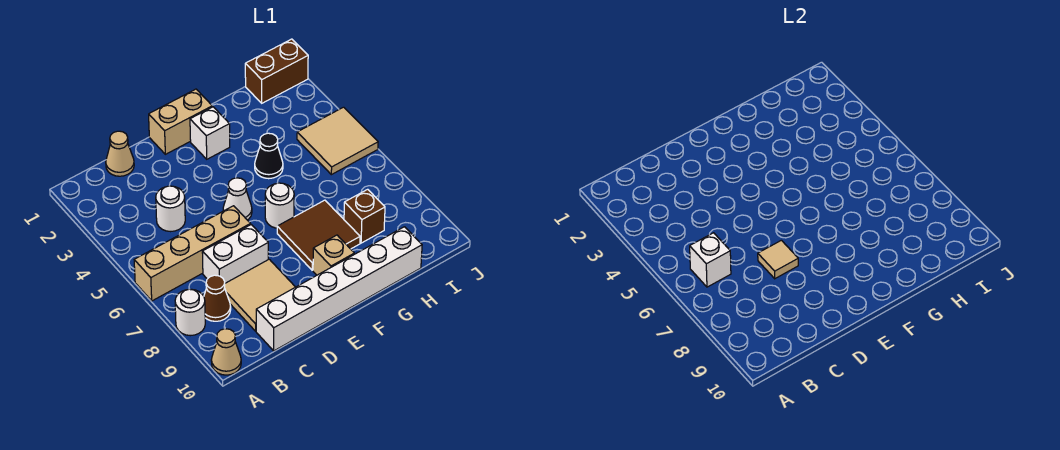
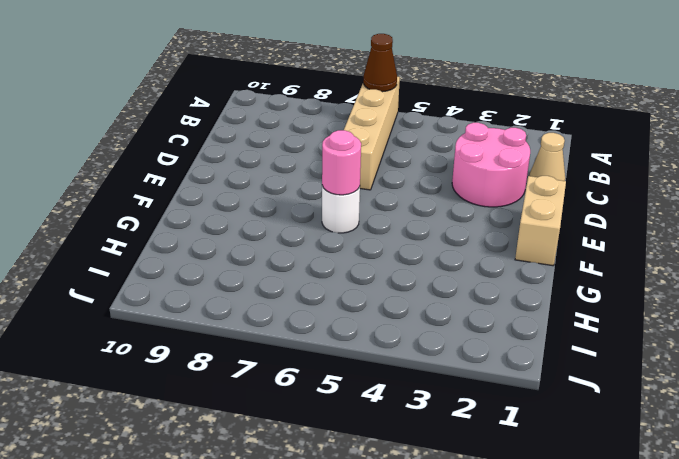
brown 1x1 cone [363,34,397,92] -> brown 1x1 cone moved to [204,275,231,321]
pink 2x2 round brick [452,123,530,207] -> none
pink 1x1 round brick [322,130,361,195] -> none
none -> white 1x1 round brick [175,289,205,336]
none -> tan 1x1 cone [211,329,241,375]
none -> white 1x1 round brick [156,186,185,232]

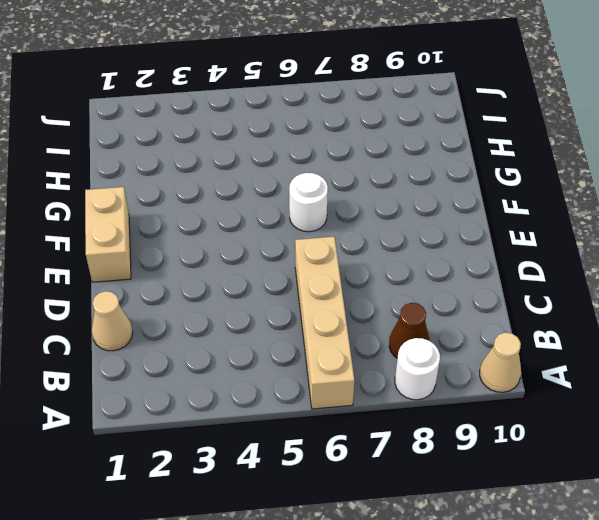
none -> white 1x1 round brick [156,186,185,232]
none -> white 1x2 brick [202,225,268,283]
none -> tan 2x2 tile [224,259,295,331]

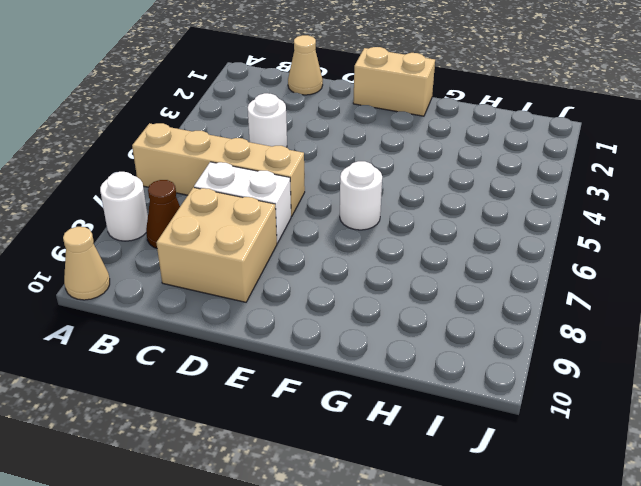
tan 2x2 brick [156,188,277,302] -> tan 2x2 tile [224,259,295,331]
none -> white 1x6 brick [256,227,422,351]
none -> white 1x1 cone [223,178,252,220]
none -> white 1x1 brick [190,107,230,159]

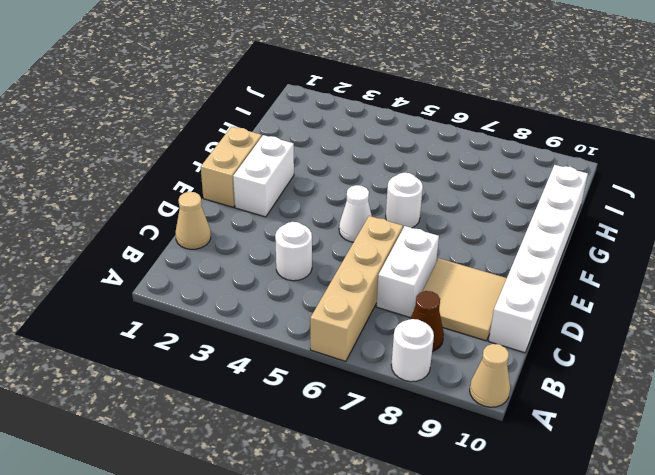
white 1x2 brick [233,135,294,217] -> white 1x1 brick [190,107,230,159]
none -> brown 2x2 tile [277,200,360,270]
none -> tan 1x1 brick [313,235,354,275]
none -> black 1x1 cone [255,133,283,179]

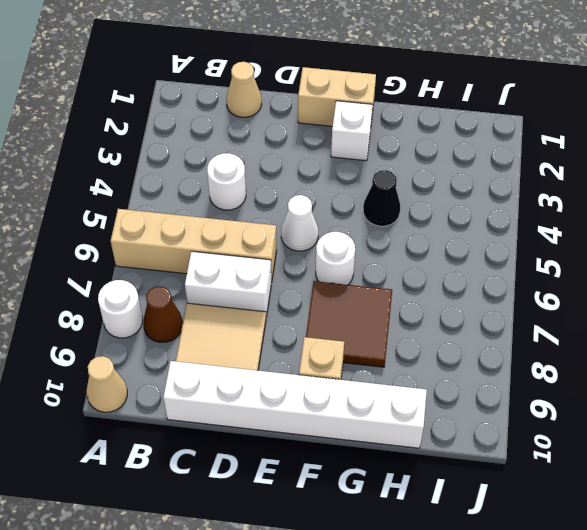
none -> brown 1x1 brick [344,189,385,243]
none -> brown 1x2 brick [245,39,308,103]
none -> tan 2x2 tile [297,107,378,175]

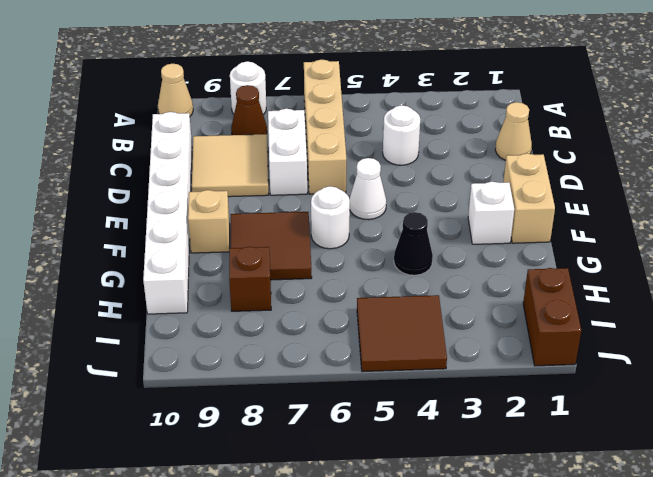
brown 2x2 tile [357,295,447,372] -> tan 2x2 tile [297,107,378,175]
none -> white 1x1 brick [690,233,731,287]
none -> tan 1x1 tile [758,240,798,279]

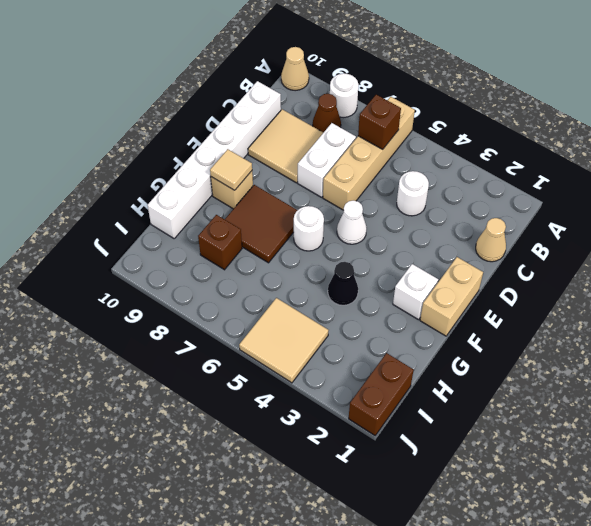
brown 1x1 brick [358,95,401,149] -> white 1x1 brick [690,233,731,287]
tan 1x1 tile [210,149,252,190] -> tan 1x1 tile moved to [758,240,798,279]

